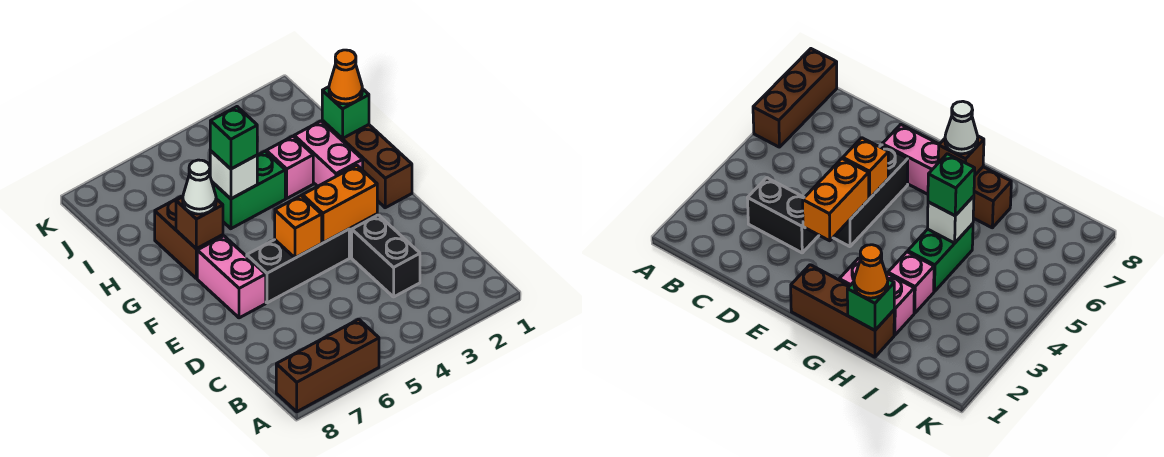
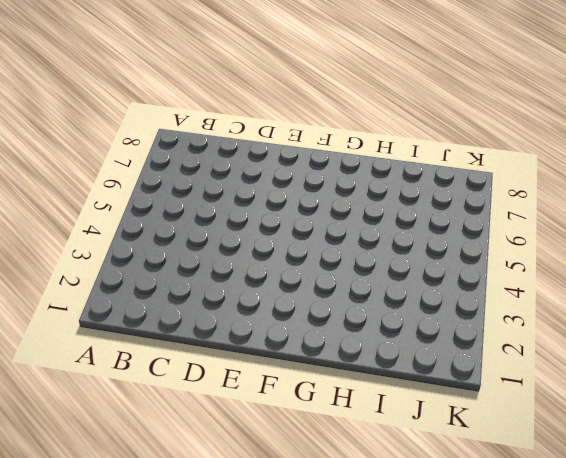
none -> brown 1x3 brick [276,319,379,412]
none -> black 1x2 brick [352,215,420,297]
none -> black 1x3 brick [247,229,349,303]

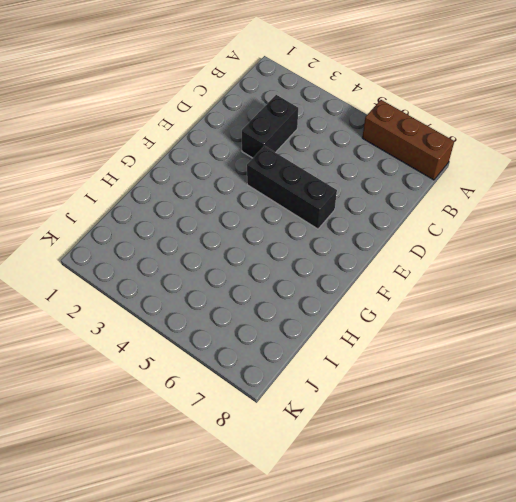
none -> pink 1x2 brick [197,236,266,318]
none -> brown 1x3 brick [322,121,412,208]
none -> pink 1x2 brick [294,121,363,186]

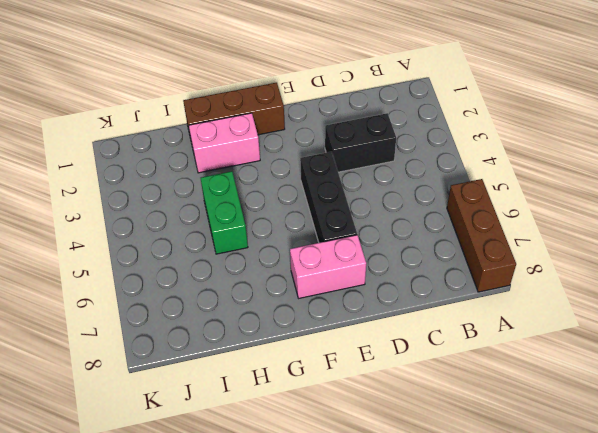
none -> brown 1x2 brick [155,197,223,278]
none -> pink 1x1 brick [266,136,313,198]
none -> orange 1x2 brick [303,165,377,243]

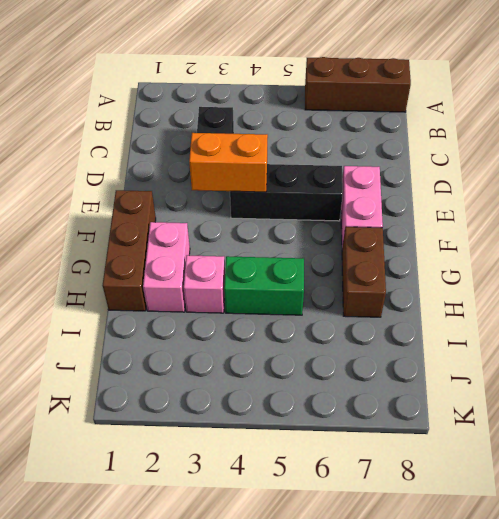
none -> orange 1x1 brick [275,196,322,258]
none -> brown 1x1 brick [176,197,223,249]
none -> green 1x1 brick [322,87,369,138]

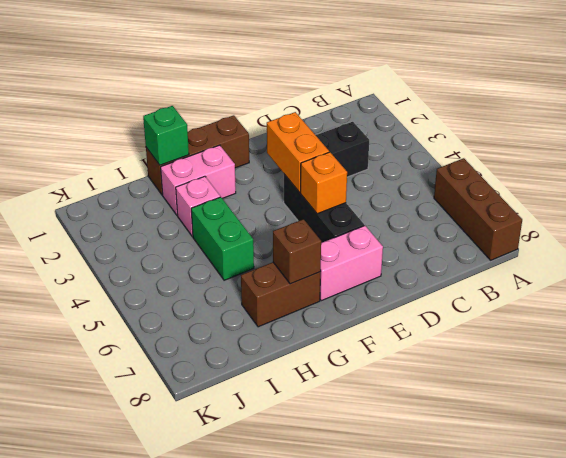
none -> white 1x1 brick [210,151,257,199]
none -> white 1x1 cone [183,160,216,214]
none -> orange 1x1 cone [329,50,362,104]

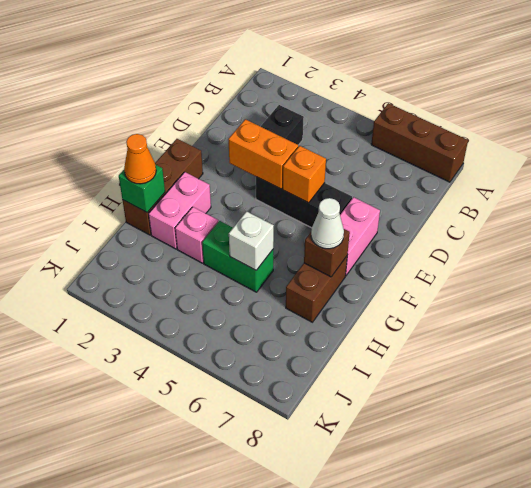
none -> green 1x1 brick [210,107,257,169]

